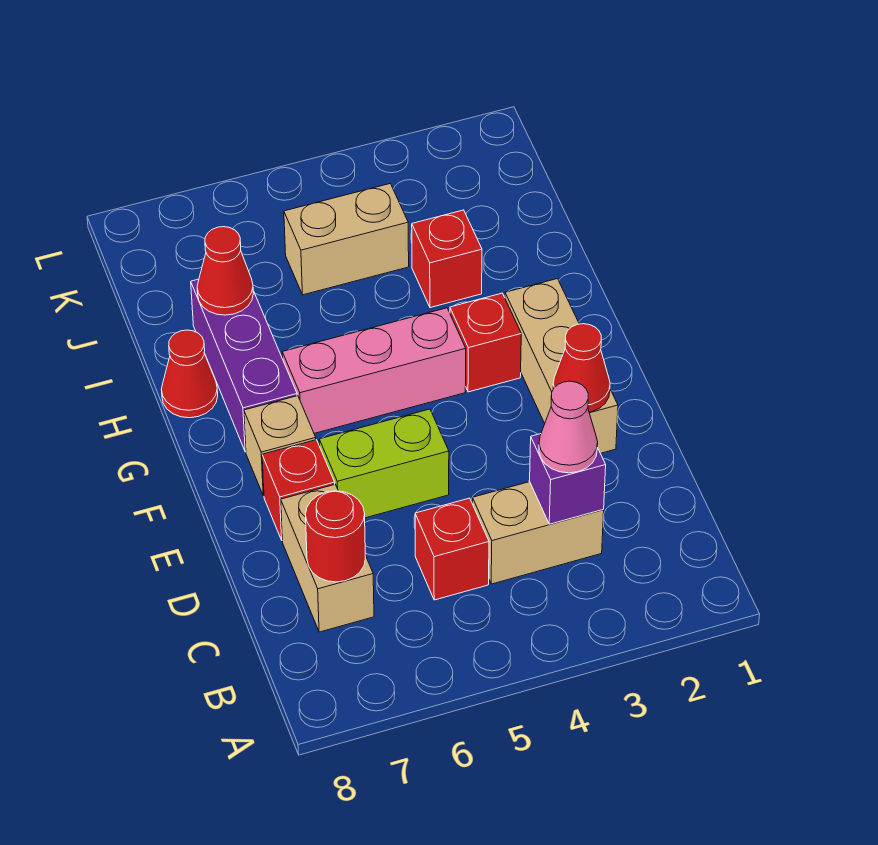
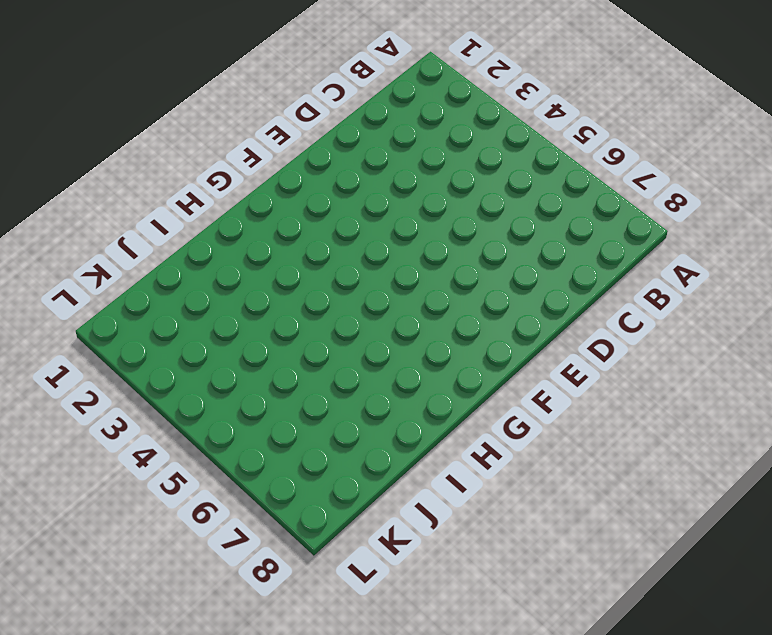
none -> tan 1x2 brick [472,482,604,584]
none -> red 1x1 brick [415,498,489,600]
none -> tan 1x2 brick [281,485,374,632]

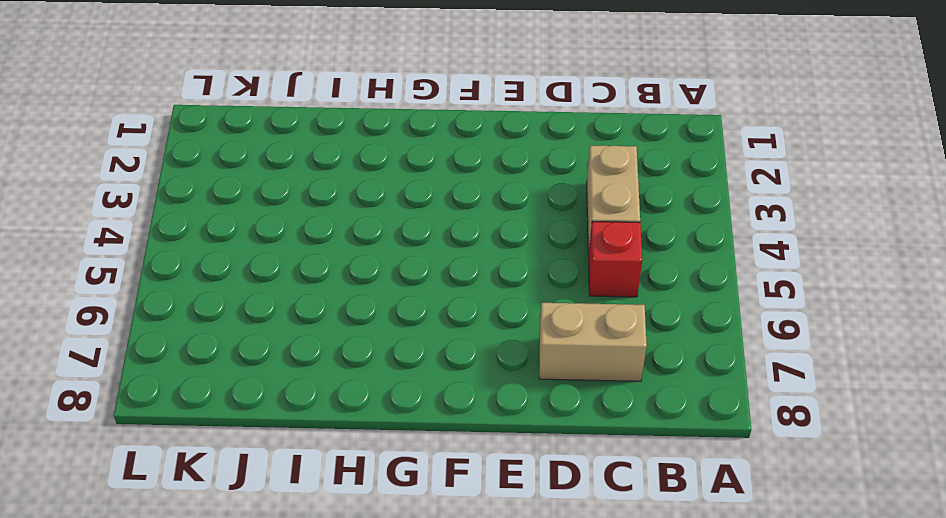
none -> tan 1x3 brick [505,279,618,453]
none -> lime 1x2 brick [319,409,449,518]
none -> red 1x1 brick [262,440,335,540]

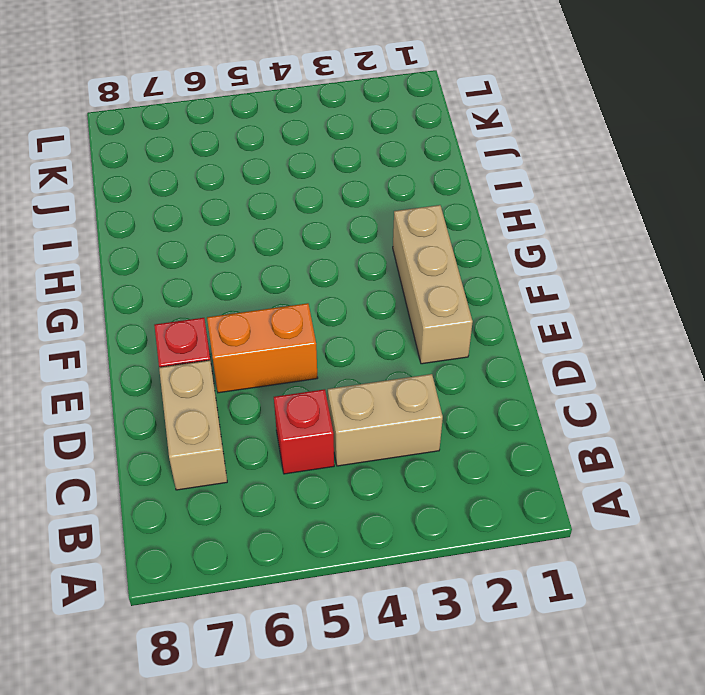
orange 1x2 brick [207,303,318,393] -> lime 1x2 brick [319,409,449,518]
none -> tan 1x1 brick [244,396,316,496]
none -> red 1x1 brick [450,293,521,392]
none -> pink 1x3 brick [282,308,466,433]

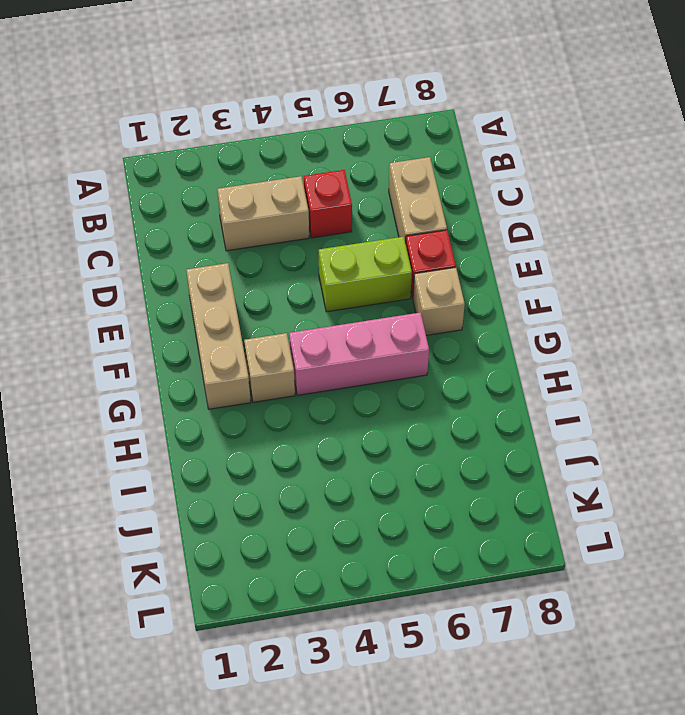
tan 1x1 brick [244,333,295,402] -> red 1x1 brick [450,293,521,392]
none -> purple 1x3 brick [191,279,297,452]
none -> red 1x1 cone [161,330,218,418]
none -> red 1x1 brick [412,210,482,308]

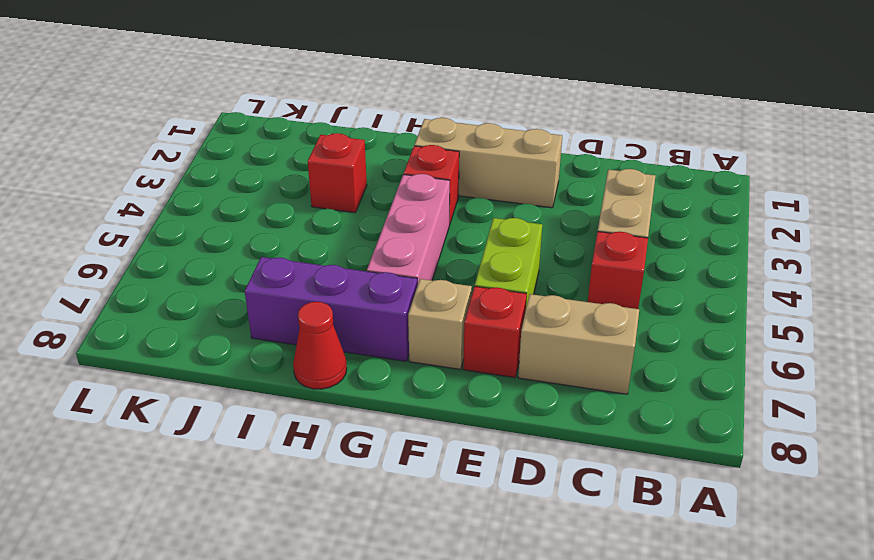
none -> tan 1x2 brick [284,184,409,295]
none -> purple 1x1 brick [530,434,606,524]
none -> red 1x1 round brick [306,491,365,582]

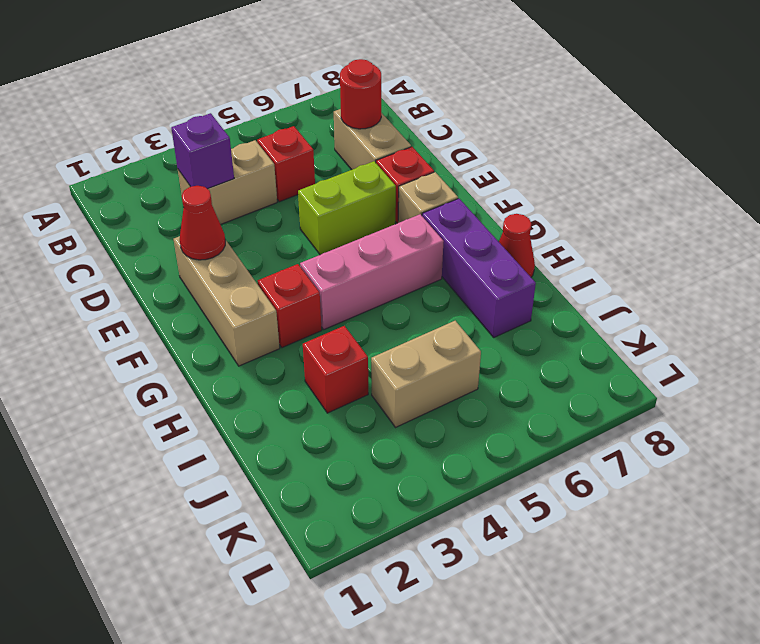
none -> red 1x1 cone [197,227,253,315]
none -> pink 1x1 cone [539,381,598,473]

